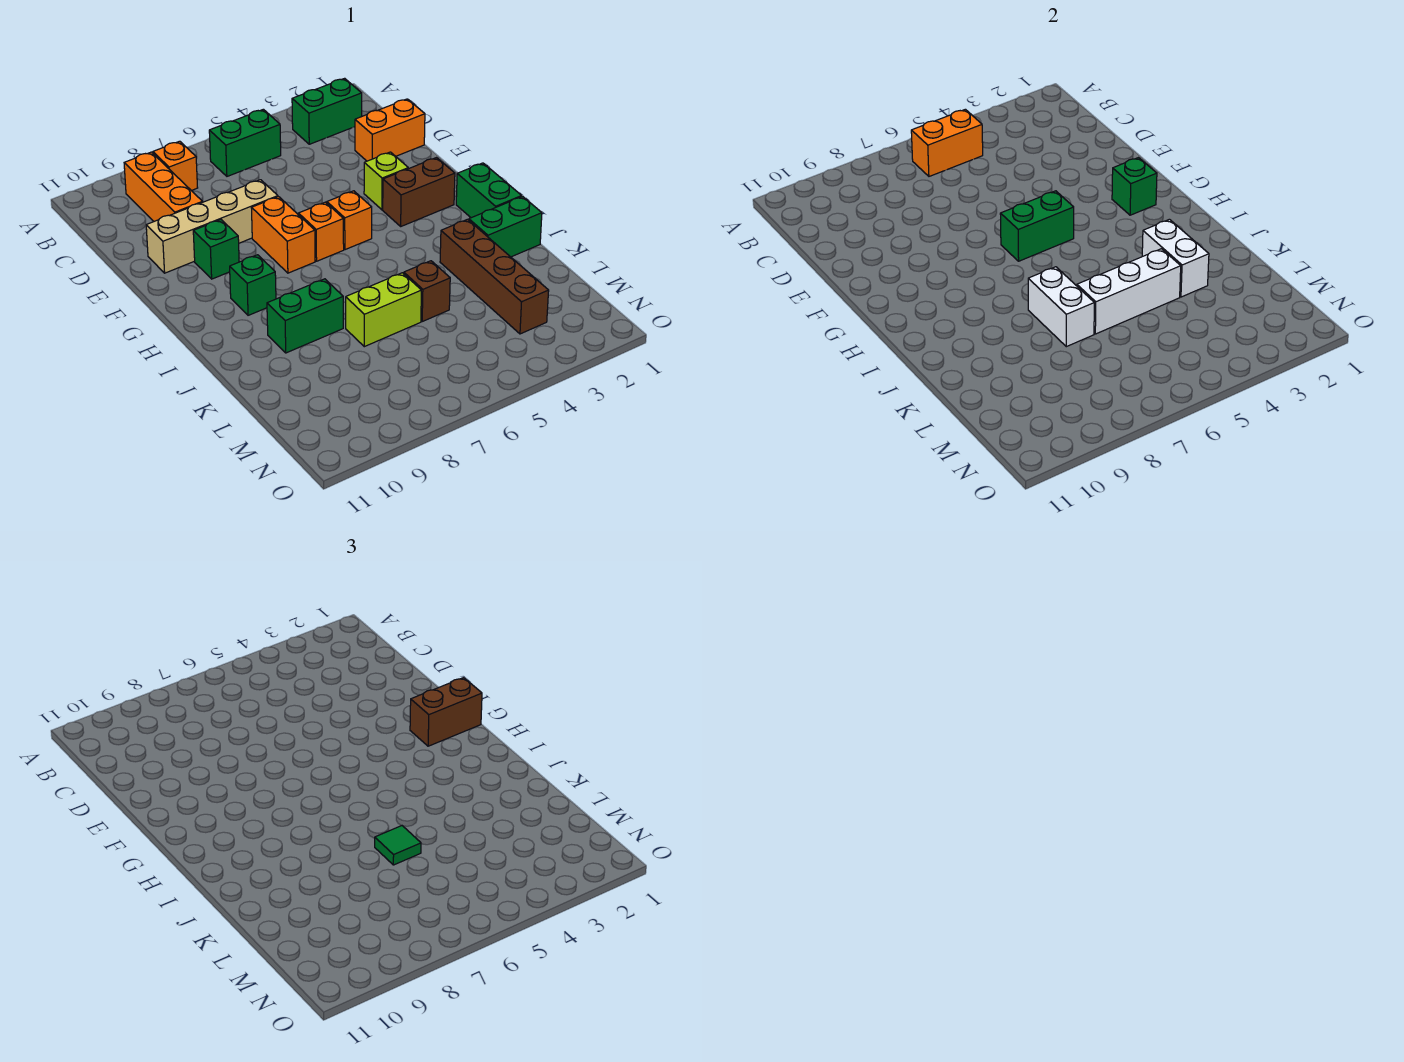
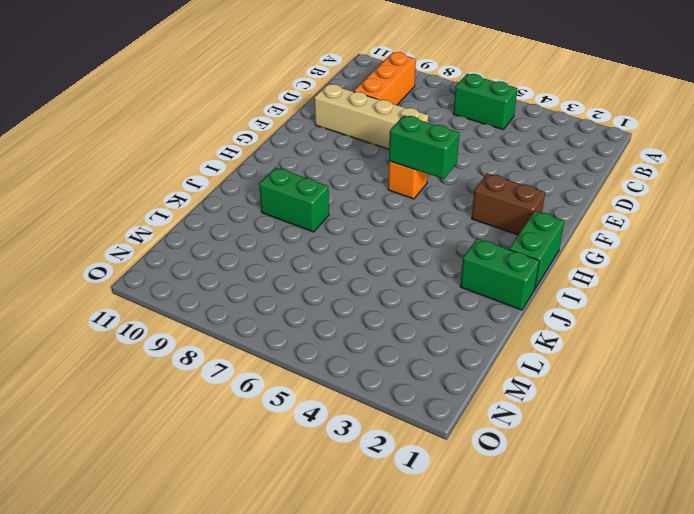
none -> green 1x2 brick [292,78,362,144]
none -> orange 1x1 brick [153,141,198,191]
none -> orange 1x2 brick [355,99,425,161]

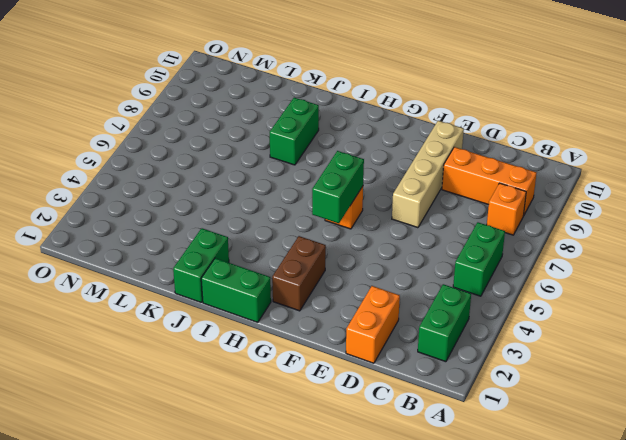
none -> lime 1x1 brick [364,152,408,210]
none -> orange 1x2 brick [252,197,315,273]
none -> green 1x1 brick [193,220,239,279]

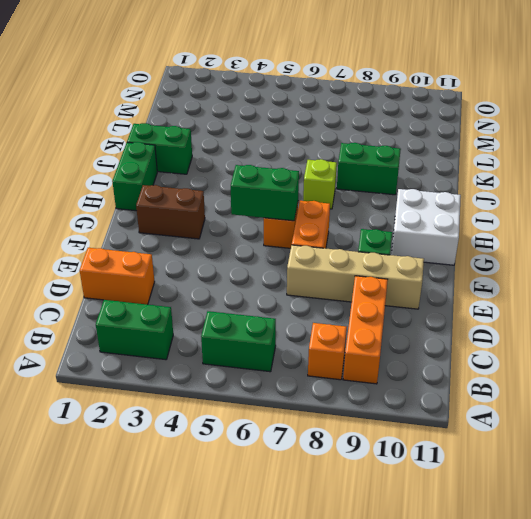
white 2x2 brick [391,189,461,265] -> none
lime 1x1 brick [303,159,337,209] -> lime 1x1 brick moved to [364,152,408,210]
none -> orange 1x1 brick [327,191,372,250]
none -> green 1x1 brick [230,255,276,315]
none -> brown 1x4 brick [440,219,549,334]

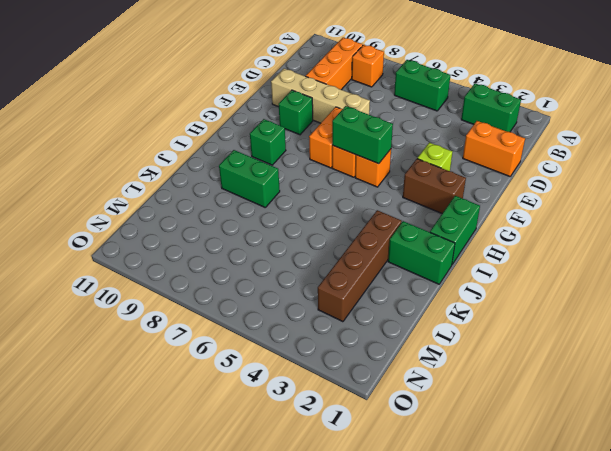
none -> brown 1x1 brick [404,261,450,321]
none -> lime 1x2 brick [346,273,421,347]
none -> orange 1x2 brick [911,109,983,176]

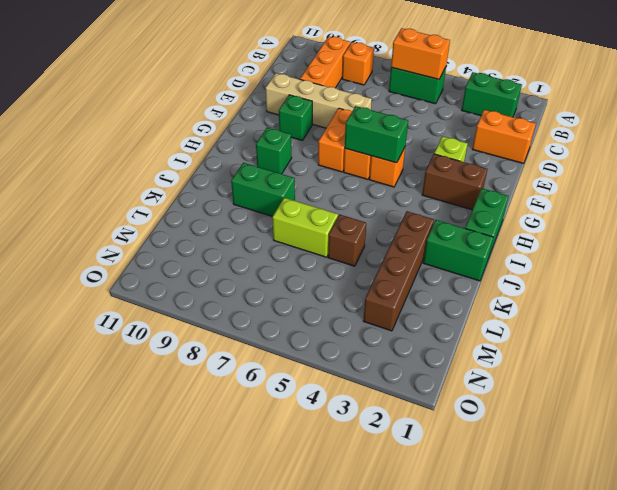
none -> green 1x1 brick [1112,158,1157,215]
none -> white 1x2 brick [1142,219,1209,297]
none -> white 1x2 brick [1028,267,1094,347]

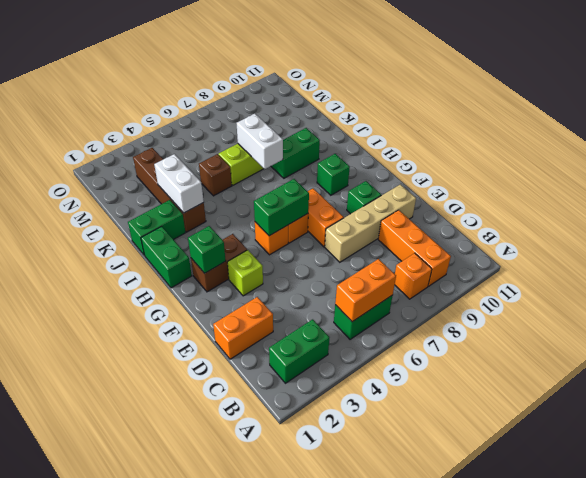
none -> white 1x3 brick [1077,249,1181,334]
none -> brown 1x2 brick [410,678,482,746]
none -> green 1x1 tile [375,826,421,865]

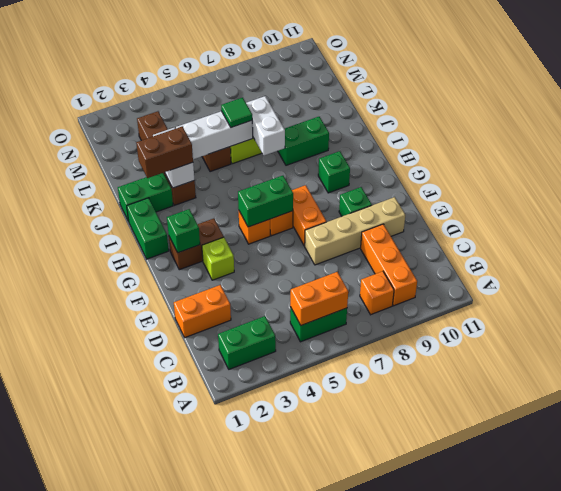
brown 1x2 brick [136,126,193,178] -> brown 1x2 brick moved to [410,678,482,746]

